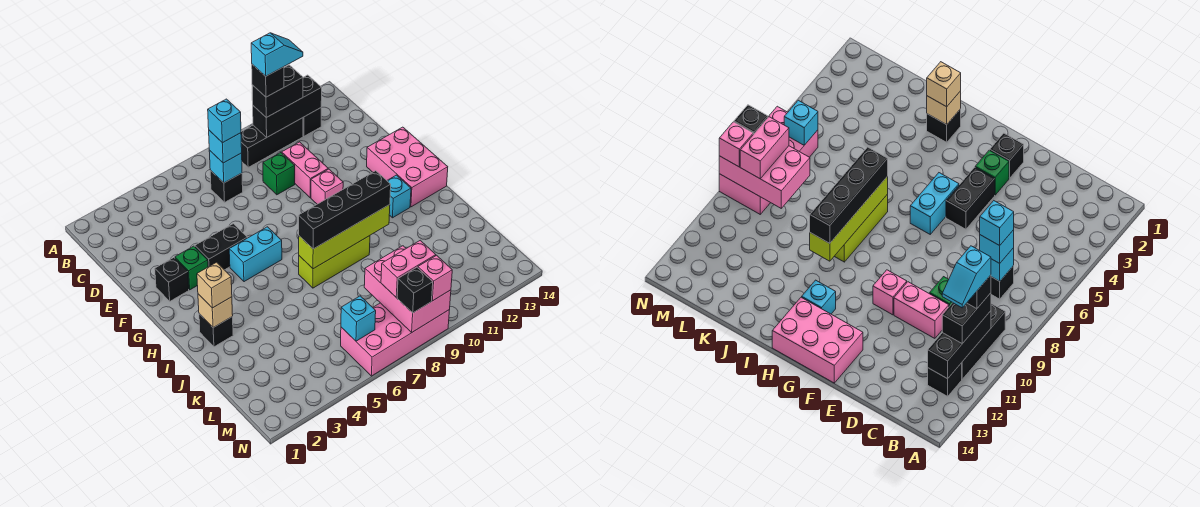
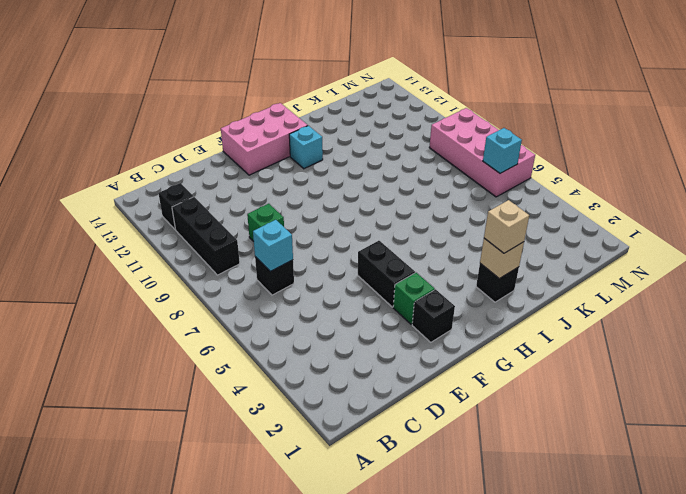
none -> pink 1x2 brick [282,142,328,198]
none -> pink 1x1 brick [311,169,343,204]
none -> cyan 1x2 brick [229,227,282,282]
none -> lime 1x3 brick [299,236,370,288]

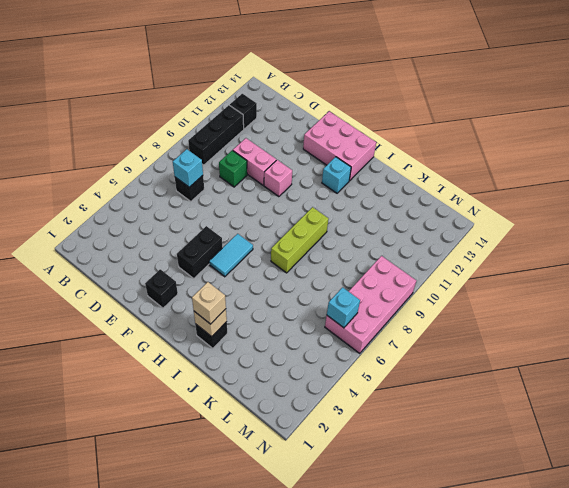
cyan 1x2 tile [209,234,253,277] -> cyan 1x2 brick [229,227,282,282]
none -> green 1x1 brick [175,246,208,290]
none -> black 1x3 brick [253,75,322,137]
none -> lime 1x4 brick [299,205,390,269]
none -> pink 2x3 brick [364,246,451,333]

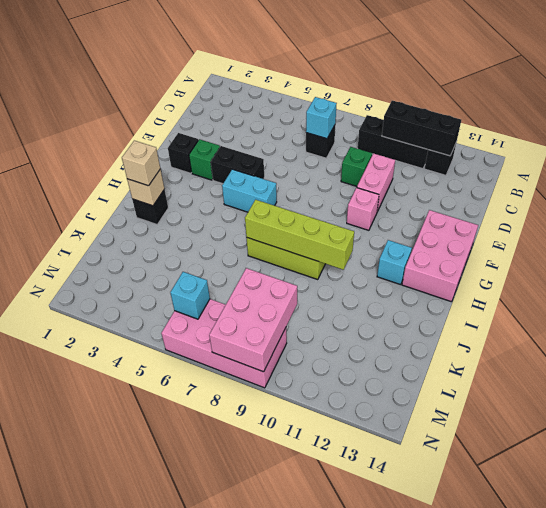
none -> black 1x2 brick [252,65,303,117]
none -> cyan 1x1 brick [209,130,242,163]
none -> black 1x4 brick [299,171,391,249]
none -> pink 1x2 brick [381,240,436,297]

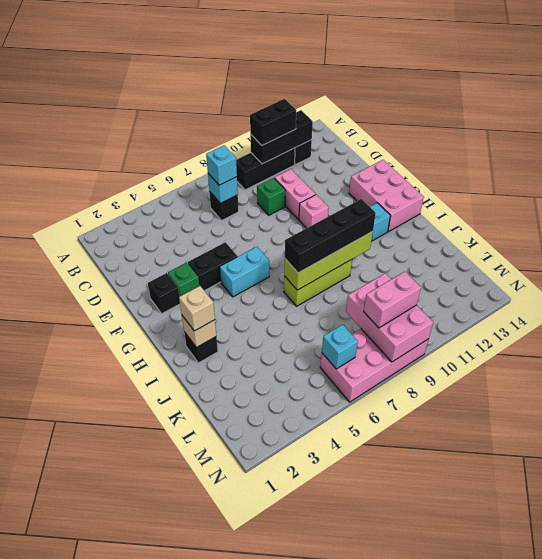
none -> black 1x1 brick [397,267,433,313]
none -> pink 1x1 brick [418,255,452,301]
none -> black 1x1 brick [252,64,284,97]
none -> cyan 1x1 brick [208,99,241,143]

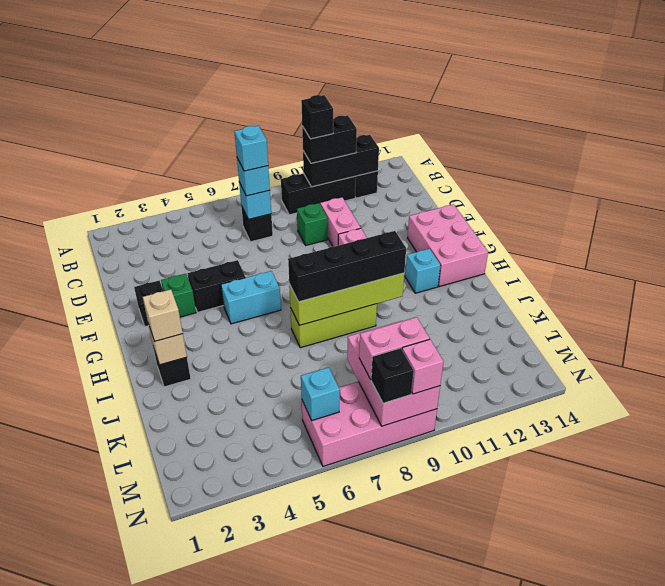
none -> cyan 1x2 slope [251,33,303,76]

